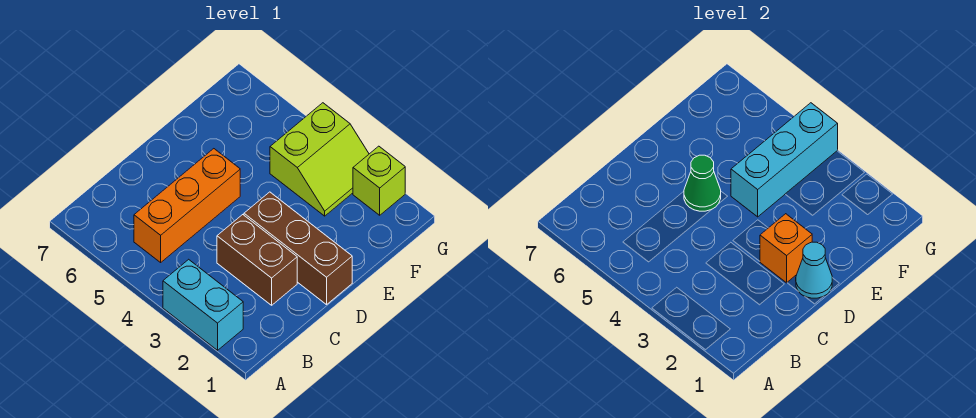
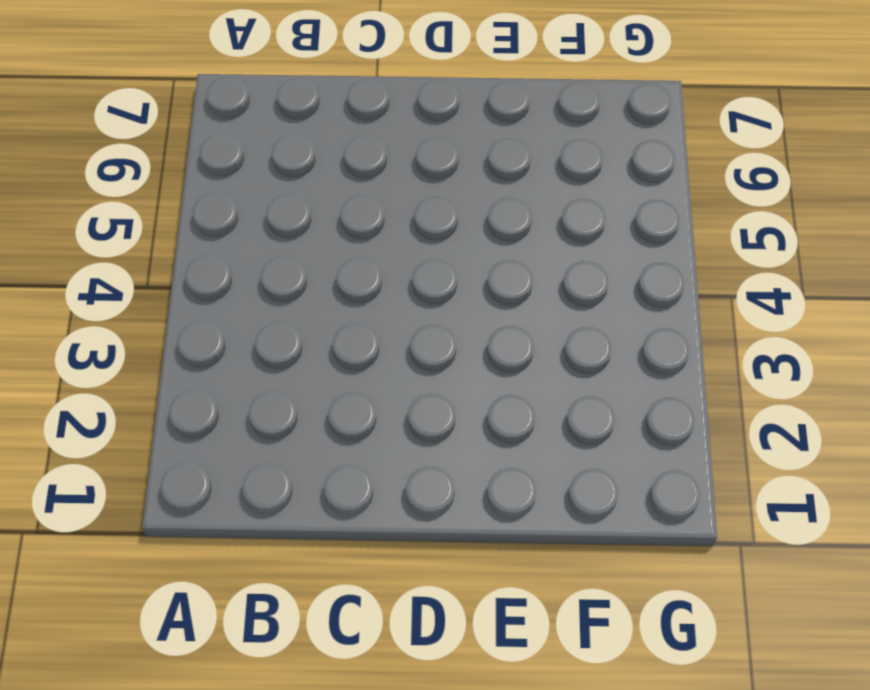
none -> cyan 1x2 brick [163,259,243,350]
none -> orange 1x3 brick [134,149,240,262]

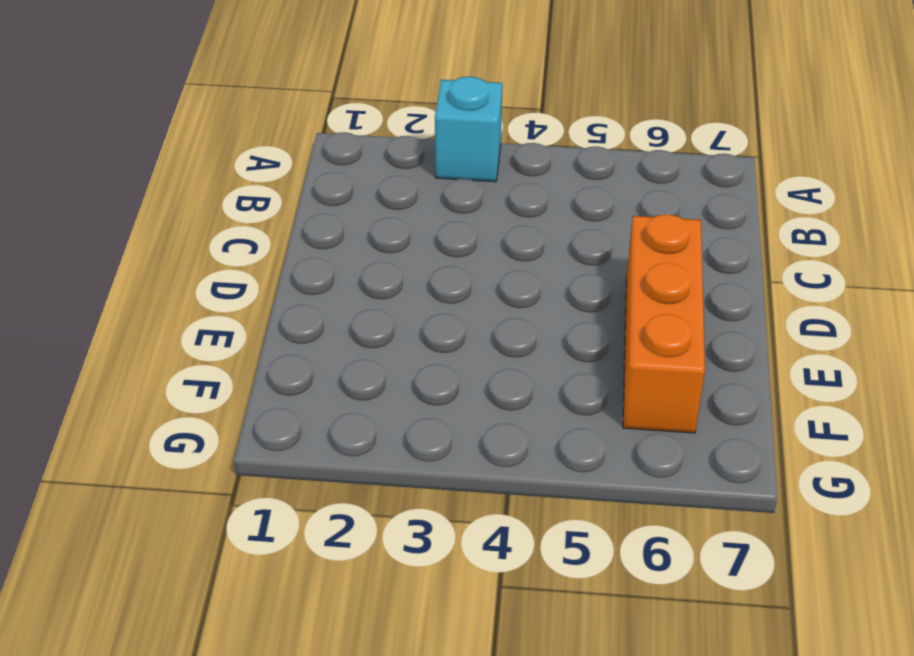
cyan 1x1 brick [435,77,502,182] -> cyan 1x2 brick [163,259,243,350]
orange 1x3 brick [623,214,705,433] -> orange 1x3 brick moved to [134,149,240,262]
none -> brown 1x2 brick [217,215,297,305]
none -> brown 1x3 brick [244,192,352,305]

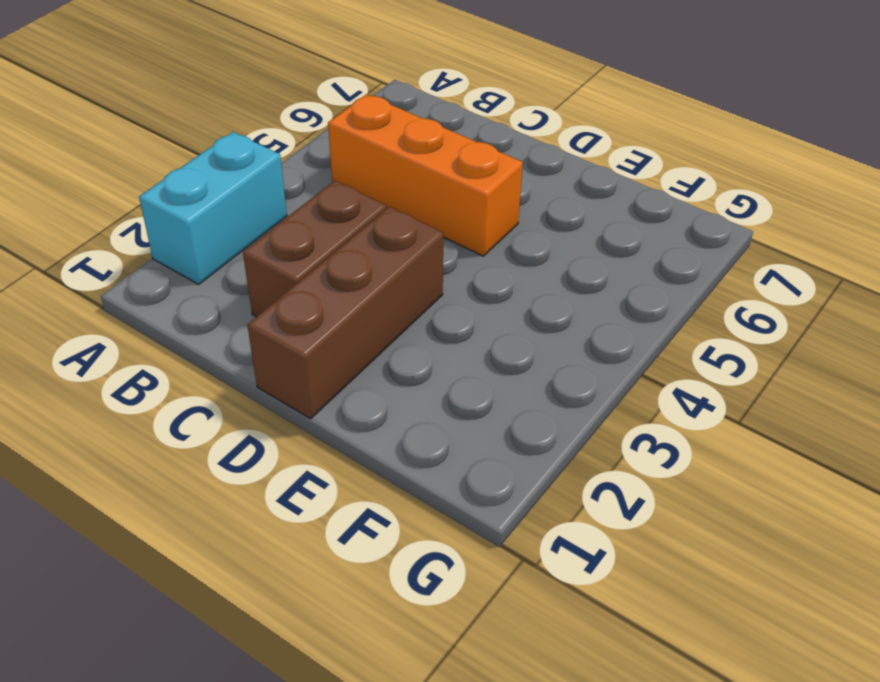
none -> lime 2x2 slope [270,103,369,216]
none -> lime 1x1 brick [353,146,405,215]

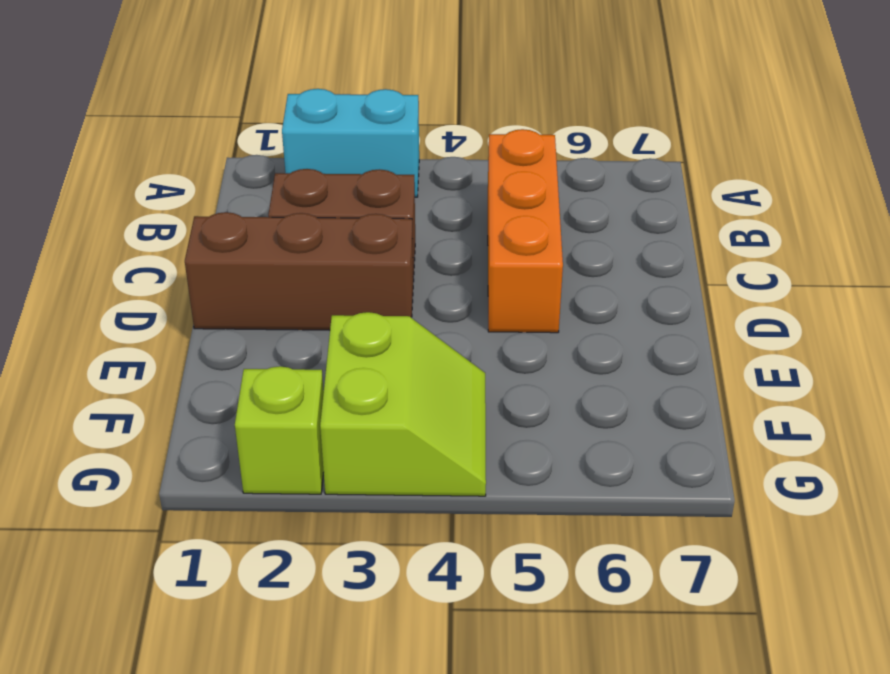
lime 2x2 slope [320,312,486,496] -> lime 2x2 slope turned to [270,103,369,216]
none -> cyan 1x1 cone [796,242,832,298]
none -> orange 1x1 brick [760,214,812,283]

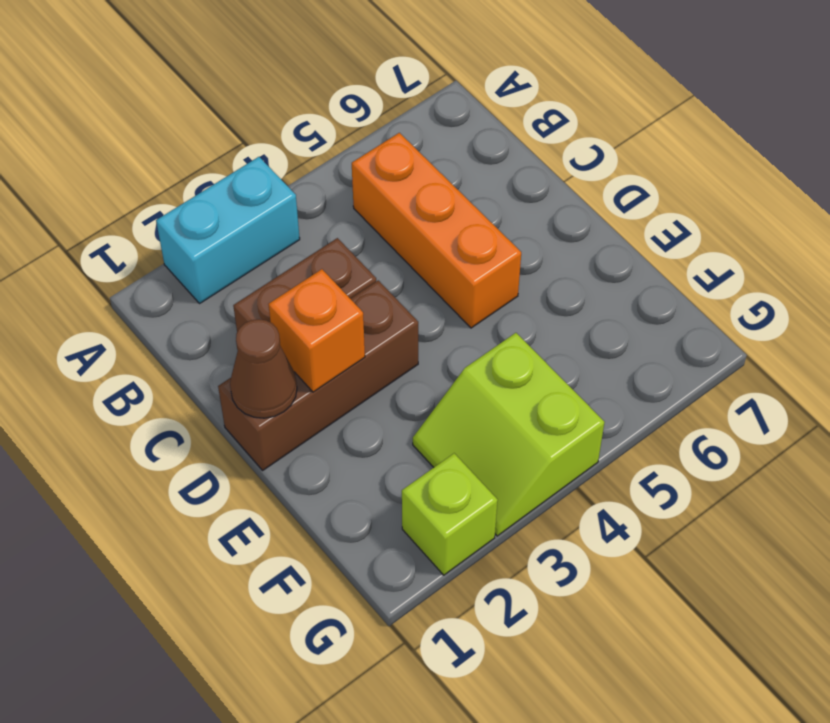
brown 1x1 cone [230,319,297,418] -> cyan 1x1 cone [796,242,832,298]
none -> green 1x1 cone [684,155,721,211]
none -> cyan 1x3 brick [731,103,838,217]

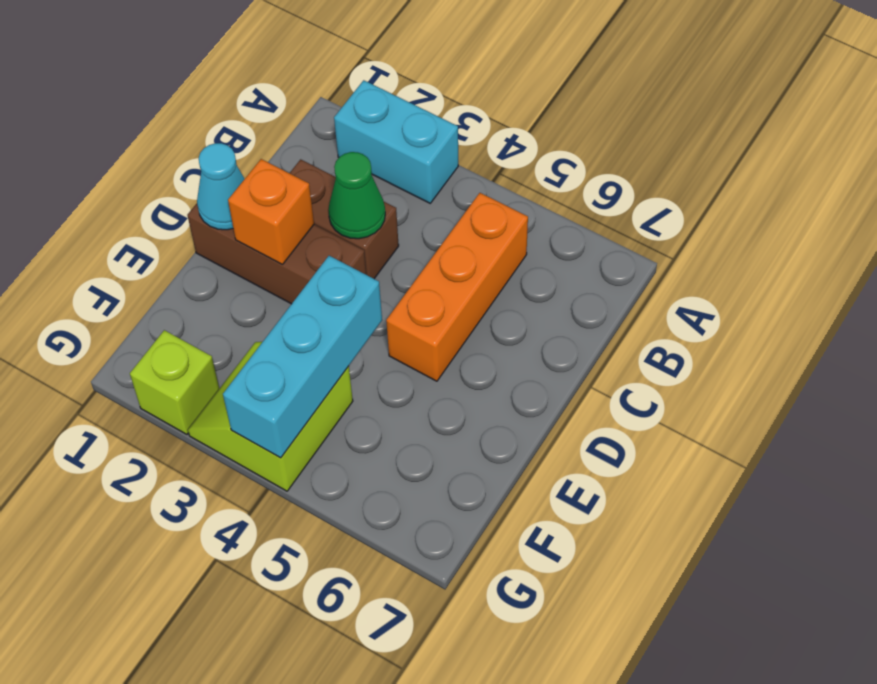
green 1x1 cone [328,152,385,239] -> green 1x1 cone moved to [684,155,721,211]

